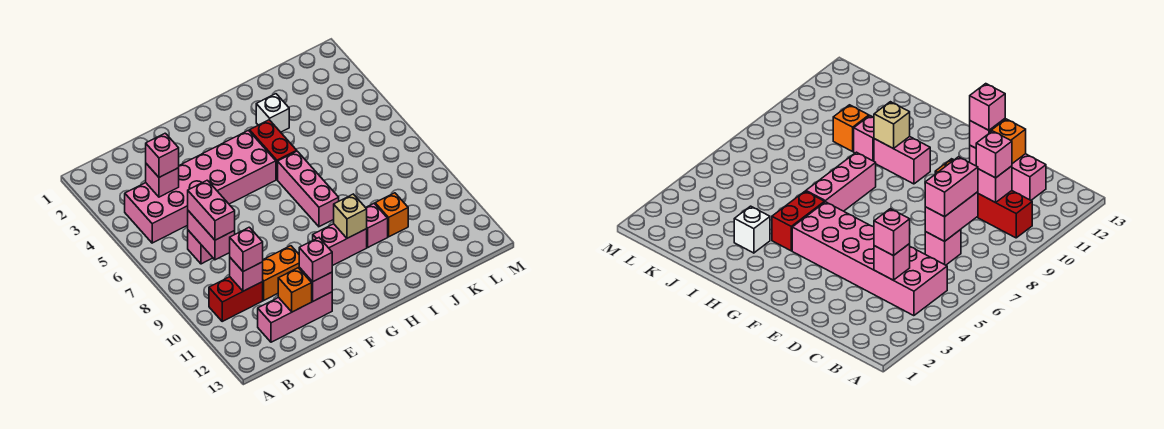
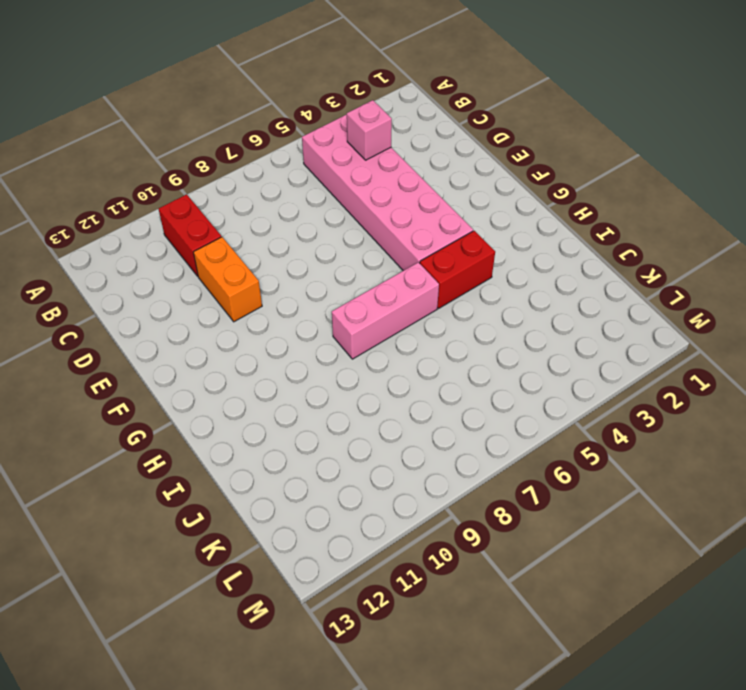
none -> pink 1x1 brick [188,230,213,264]
none -> pink 1x3 brick [258,292,332,342]
none -> pink 1x2 brick [313,224,367,266]

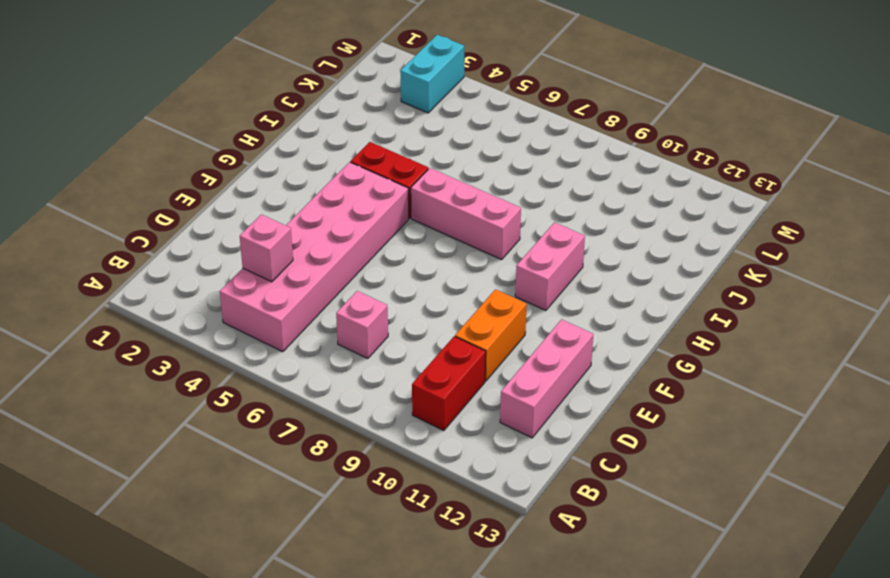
cyan 1x2 brick [400,35,464,113] -> none
none -> white 1x1 brick [256,94,289,132]
none -> pink 1x1 brick [366,204,388,247]
none -> orange 1x1 brick [375,193,408,237]

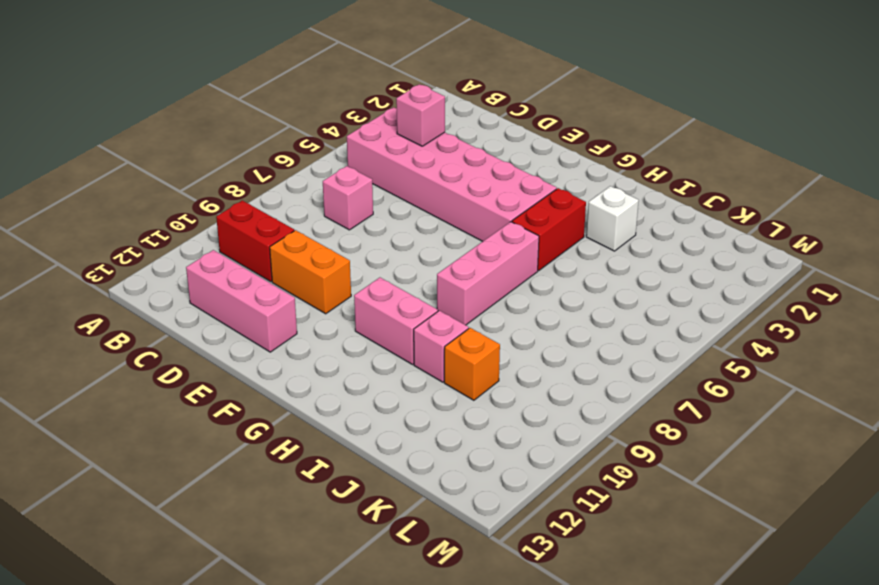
none -> pink 1x2 brick [188,211,235,260]
none -> pink 1x1 brick [230,258,263,291]
none -> orange 1x1 brick [278,268,312,312]

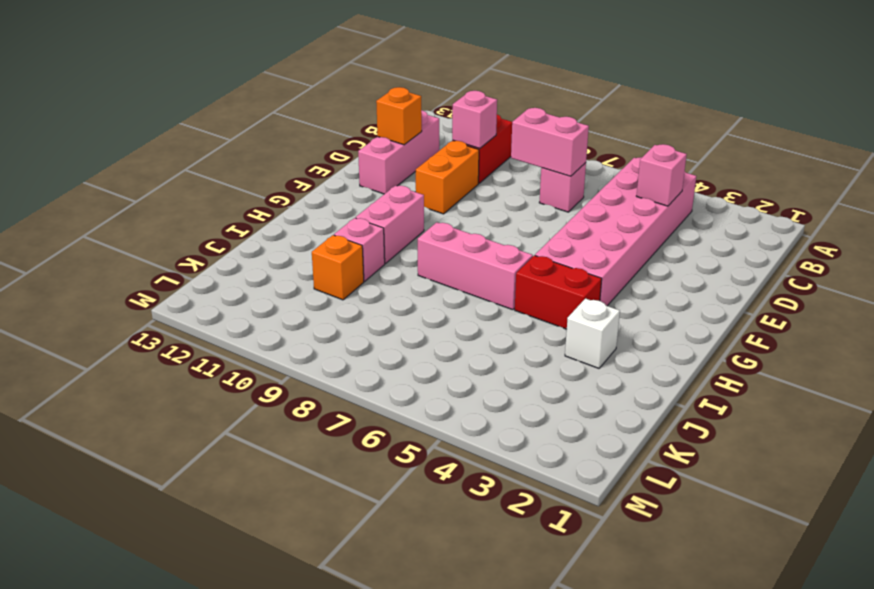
none -> pink 1x1 brick [299,267,332,301]
none -> tan 1x1 brick [334,194,367,238]
none -> pink 1x1 brick [146,133,179,177]

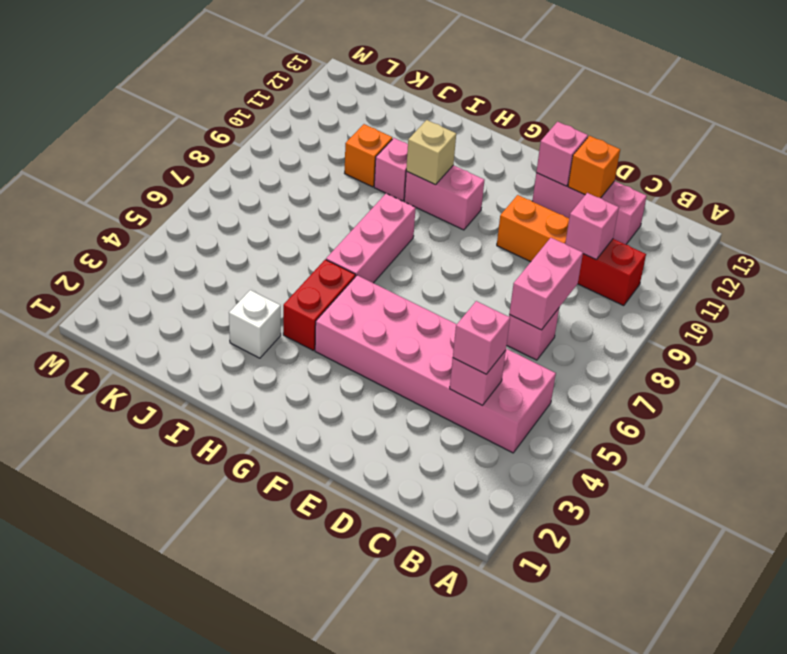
none -> pink 1x2 brick [188,180,235,240]
none -> pink 1x1 brick [230,227,263,271]
none -> pink 1x1 brick [299,238,332,282]

